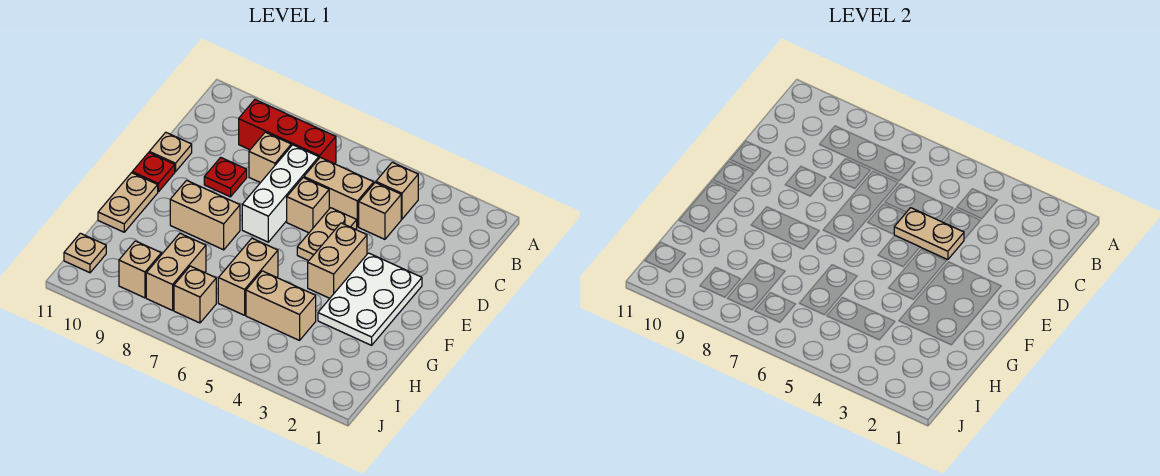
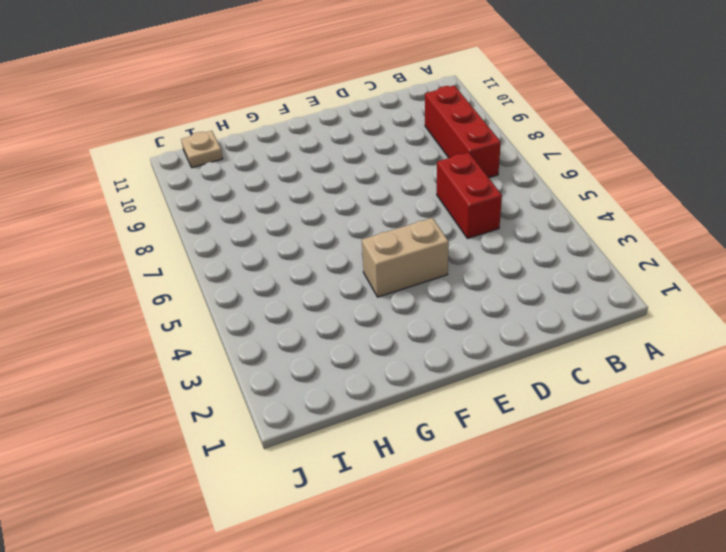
red 1x2 brick [437,152,502,239] -> tan 1x2 brick [304,157,374,227]
none -> tan 1x1 brick [376,162,418,219]
none -> tan 1x1 brick [359,183,401,239]
none -> white 1x3 brick [242,145,319,242]

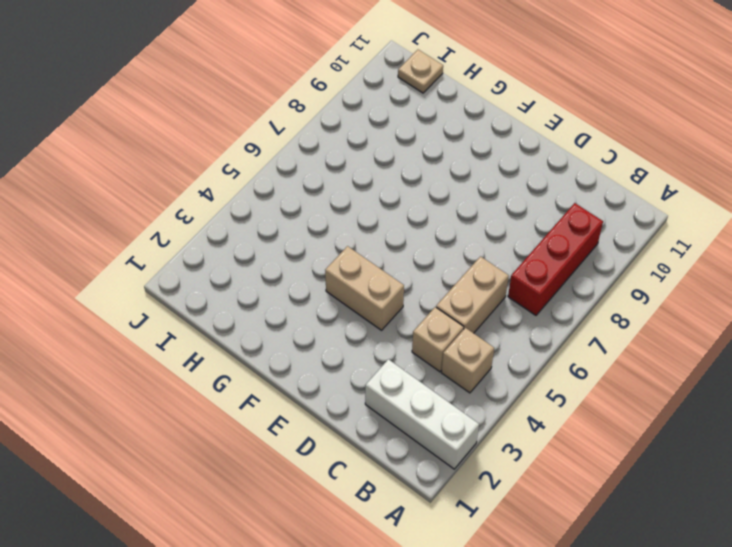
white 1x3 brick [365,359,479,469] -> white 1x3 brick moved to [242,145,319,242]
none -> tan 1x1 brick [249,132,291,183]
none -> tan 1x2 plate [297,208,357,261]
none -> tan 1x1 brick [287,178,329,233]

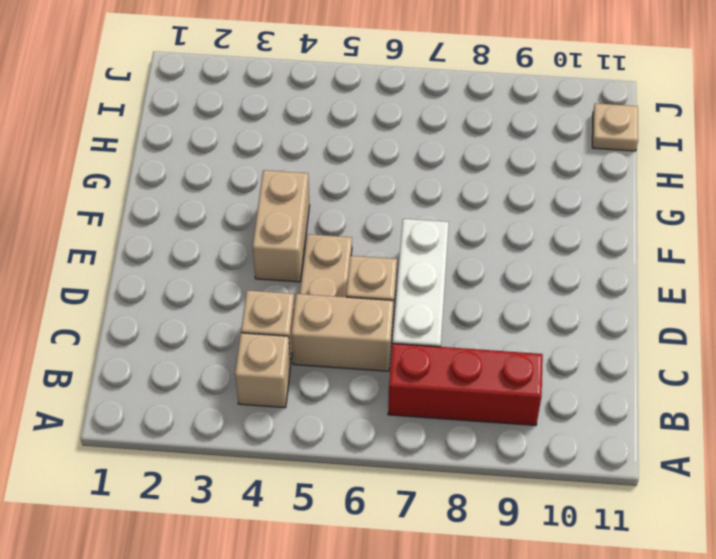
none -> tan 1x1 brick [249,132,291,183]
none -> red 1x1 plate [204,157,247,197]
none -> tan 1x1 plate [149,132,192,172]

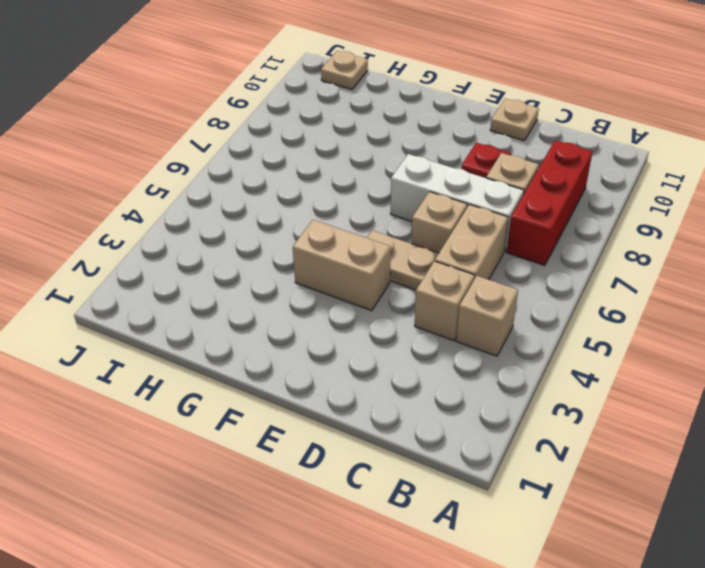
none -> white 2x3 plate [318,253,422,345]
none -> red 1x1 plate [132,153,175,192]
none -> tan 1x2 brick [170,180,240,250]

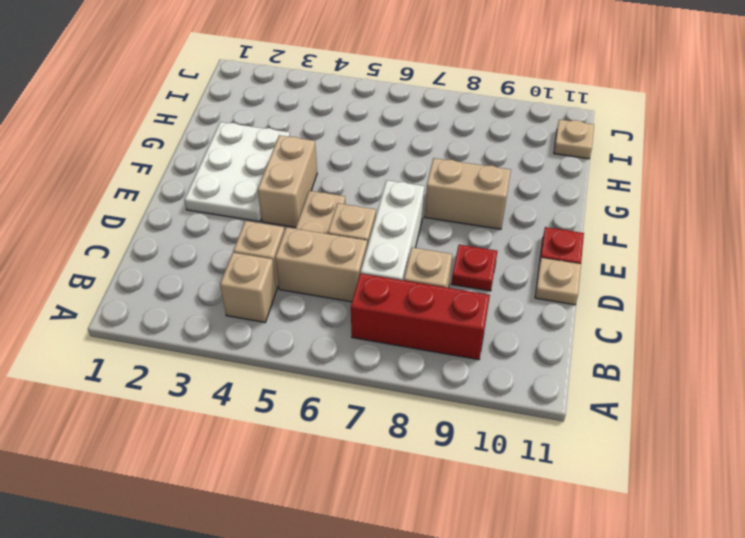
none -> tan 1x2 plate [98,173,158,232]
none -> tan 1x2 brick [218,238,278,315]
none -> tan 1x2 brick [246,271,316,340]

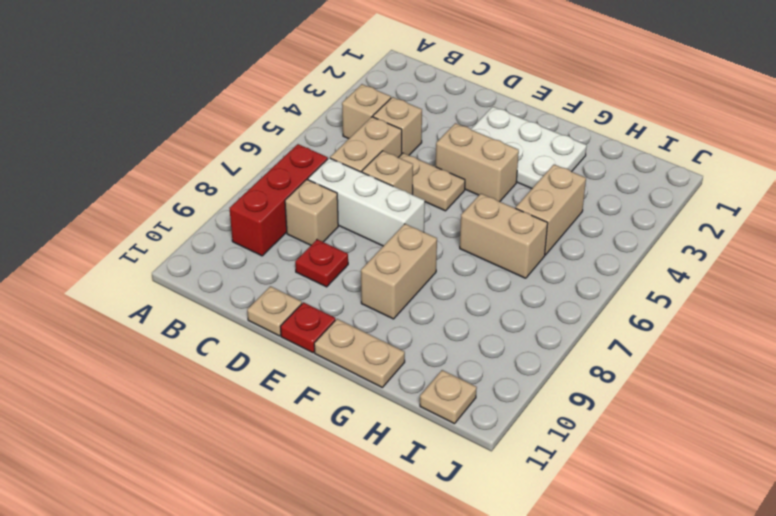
none -> tan 1x2 brick [146,234,206,310]
none -> tan 1x1 brick [174,266,216,323]
none -> tan 1x1 brick [119,241,161,298]

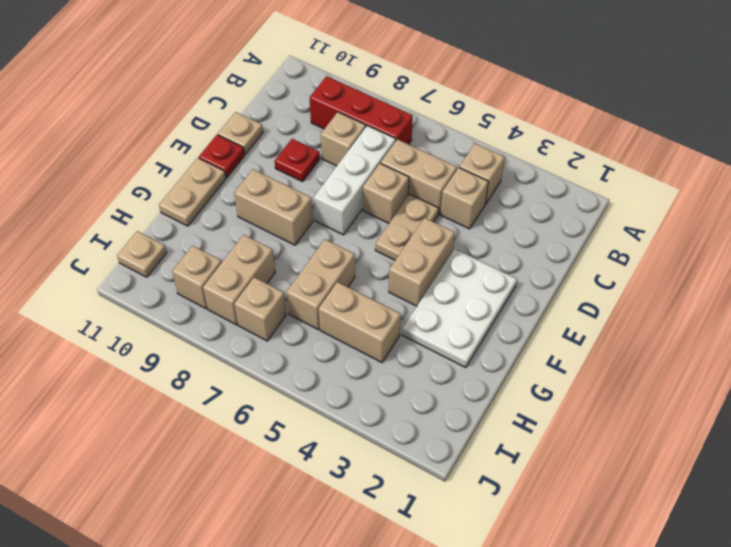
none -> tan 1x2 plate [894,208,964,260]

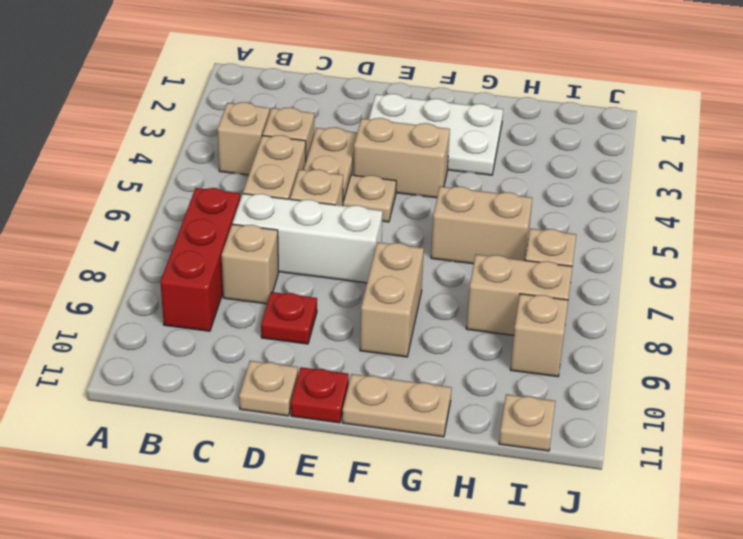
none -> tan 1x2 brick [246,271,316,340]

